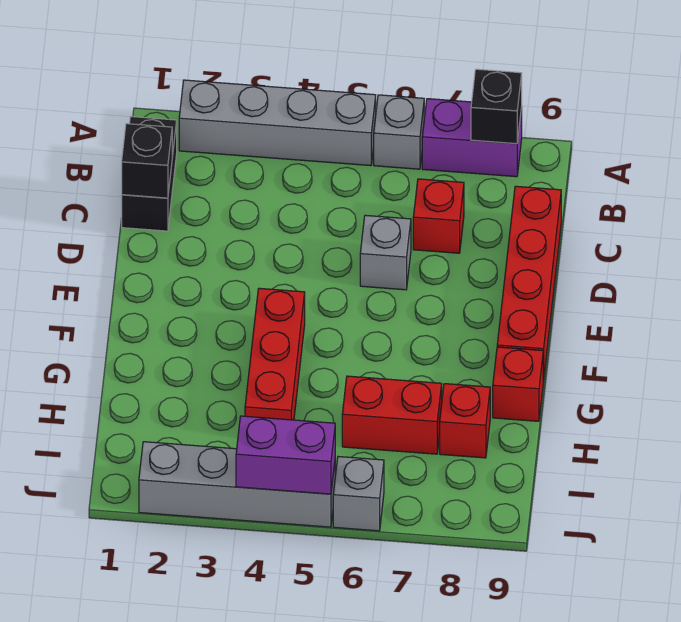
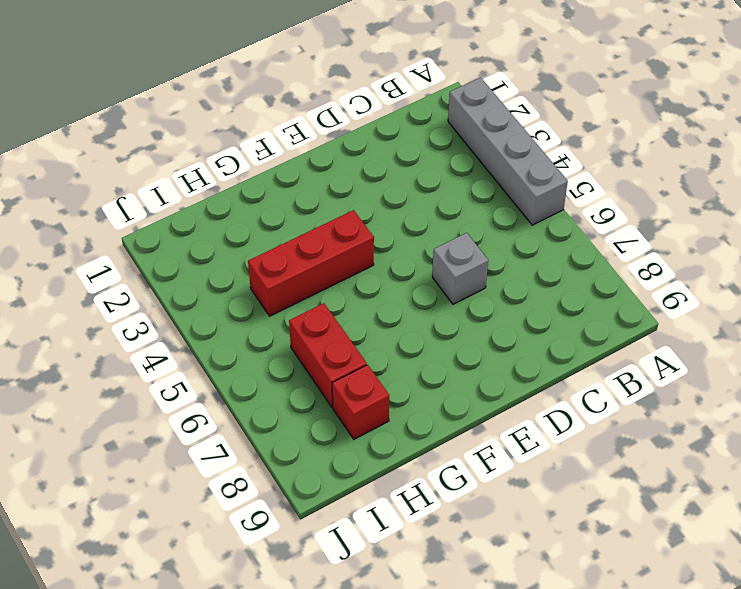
none -> grey 1x1 brick [374,95,424,169]
none -> purple 1x2 brick [422,99,522,177]
none -> black 1x2 brick [122,117,177,231]

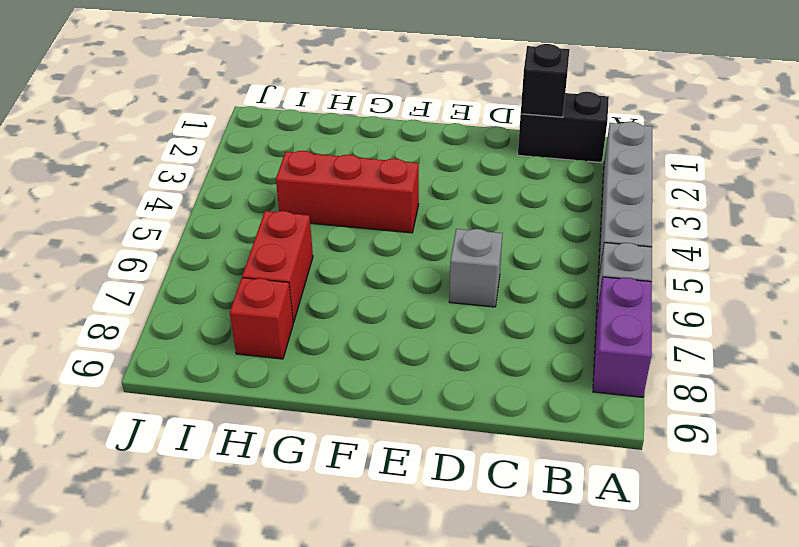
none -> red 1x1 brick [413,179,464,253]
none -> red 1x4 brick [497,186,561,381]
none -> red 1x1 brick [493,347,543,421]

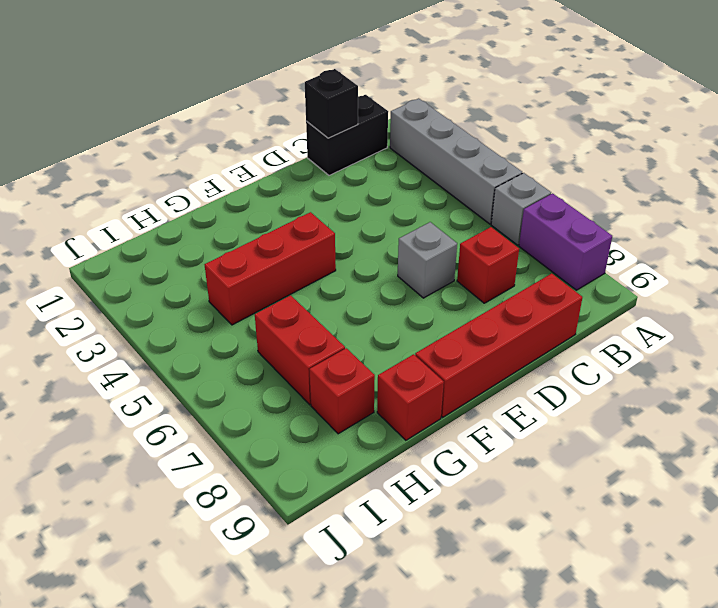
none -> grey 1x4 brick [139,442,335,527]
none -> grey 1x1 brick [333,457,384,531]
none -> black 1x1 brick [471,69,522,144]

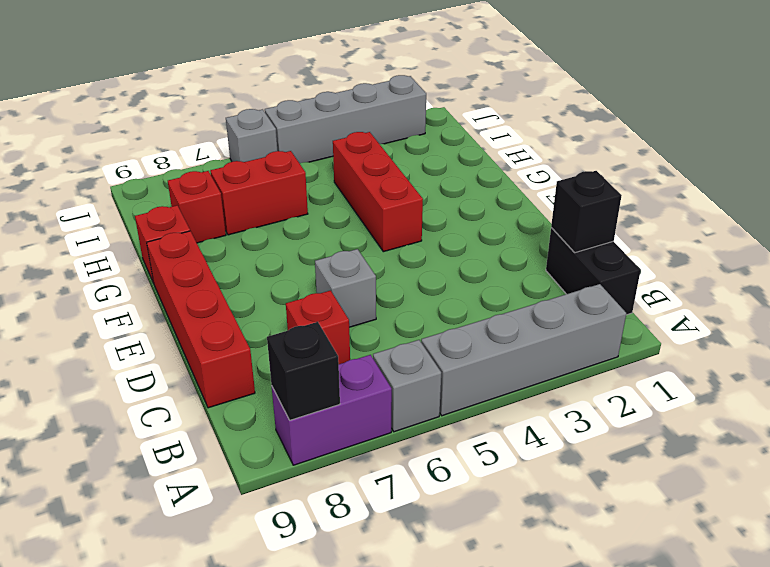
none -> purple 1x2 brick [236,416,335,494]

